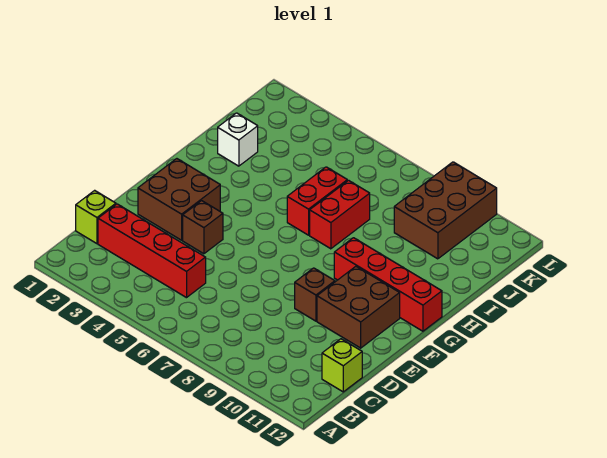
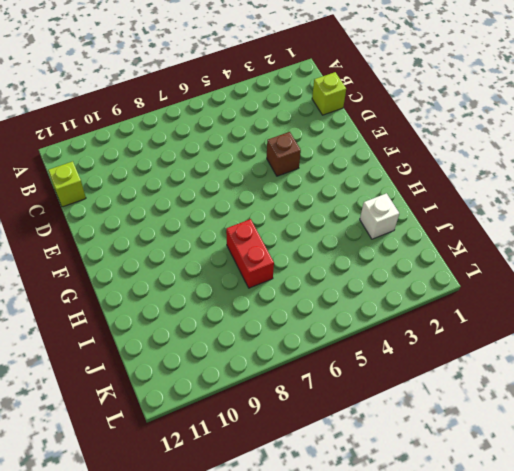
none -> red 1x4 brick [98,204,206,298]
none -> brown 2x2 brick [138,159,220,240]
none -> brown 1x1 brick [295,268,335,321]

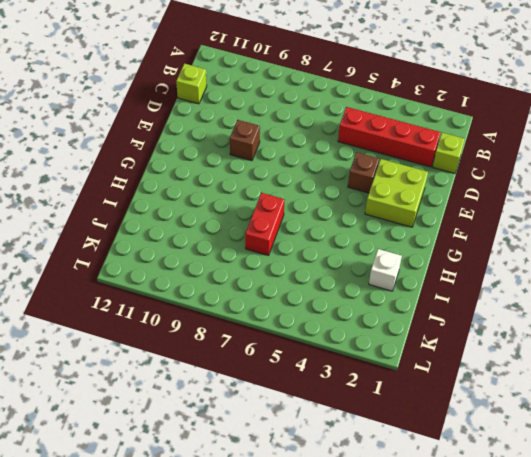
lime 2x2 brick [365,159,428,227] -> brown 2x2 brick [138,159,220,240]
none -> brown 2x2 brick [317,267,400,348]
none -> red 1x4 brick [334,238,442,331]
none -> red 1x2 brick [287,167,347,235]

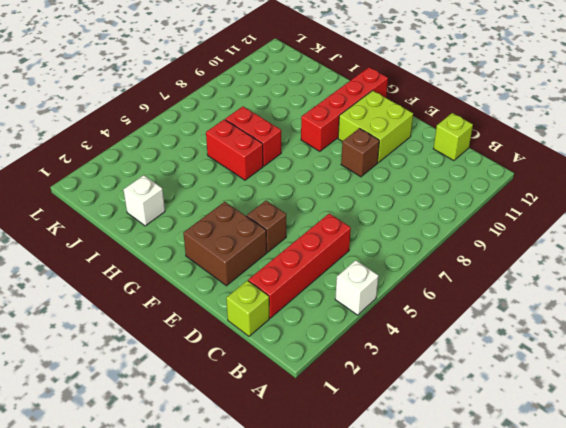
white 1x1 brick [335,260,379,315] -> none
lime 2x2 brick [338,91,413,163] -> brown 2x2 brick [317,267,400,348]
none -> brown 2x3 brick [394,162,497,259]

